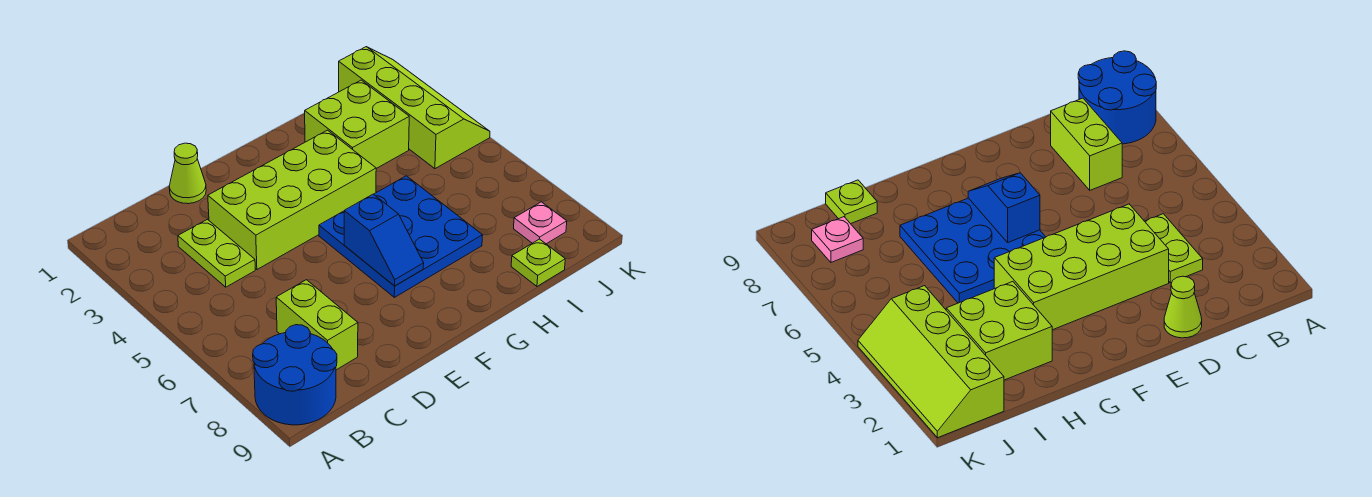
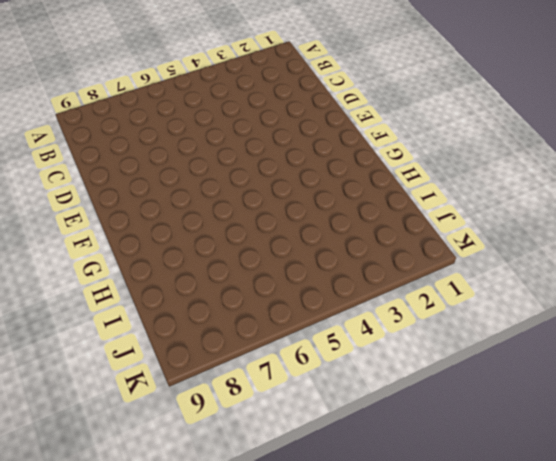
none -> blue 2x2 round brick [253,325,337,425]
none -> lime 1x2 plate [178,219,255,287]

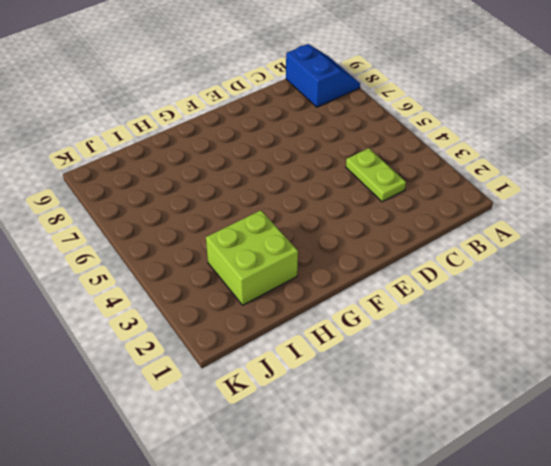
blue 2x2 slope [286,44,360,107] -> blue 2x2 round brick [253,325,337,425]
none -> lime 1x2 brick [276,280,358,370]
none -> lime 1x1 cone [169,143,206,204]

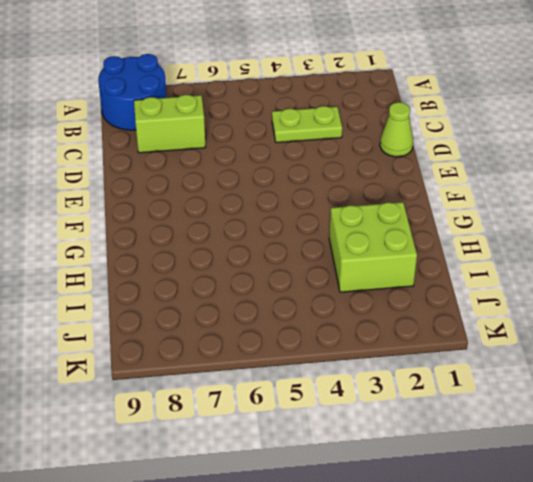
none -> lime 2x4 brick [208,130,376,269]
none -> blue 3x3 plate [319,176,483,297]

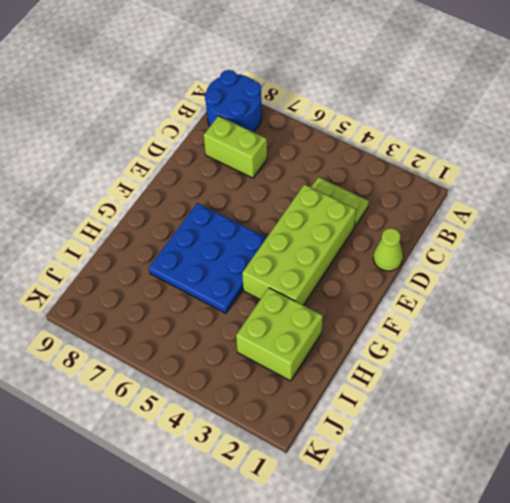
none -> lime 1x1 plate [511,239,565,286]
none -> lime 2x4 slope [339,47,490,169]

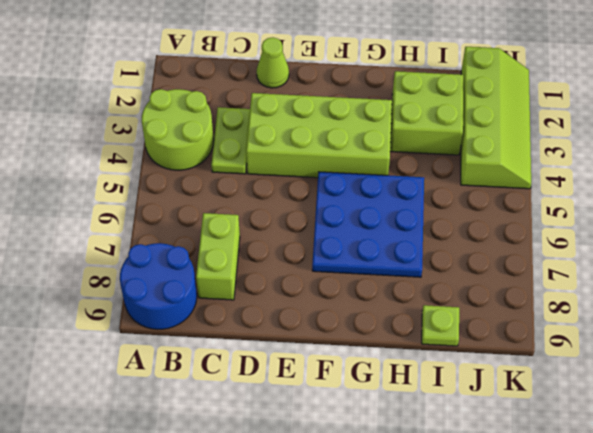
lime 2x2 round brick [142,89,214,170] -> none
none -> pink 1x1 plate [514,202,567,244]
none -> blue 1x2 slope [344,194,424,286]

